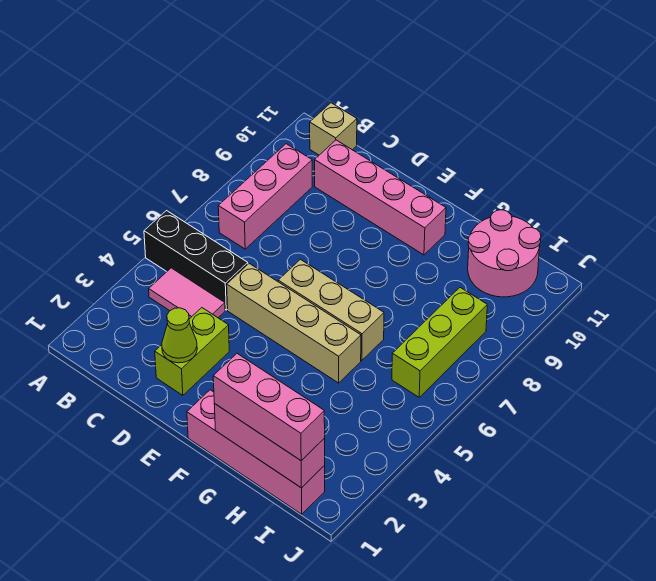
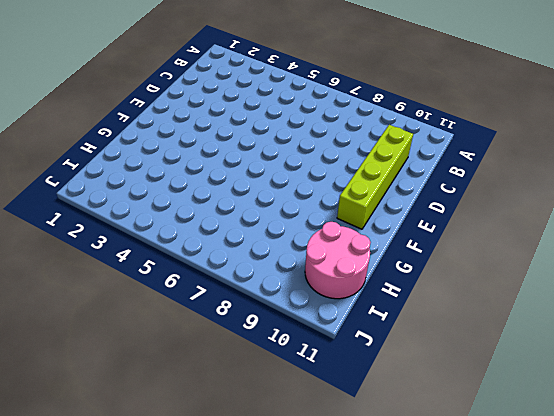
lime 1x4 brick [337,125,413,229] -> pink 1x4 brick [315,140,446,255]
none -> black 1x3 brick [144,211,248,310]
none -> pink 1x2 tile [149,268,225,319]
none -> pink 1x3 brick [218,144,312,249]

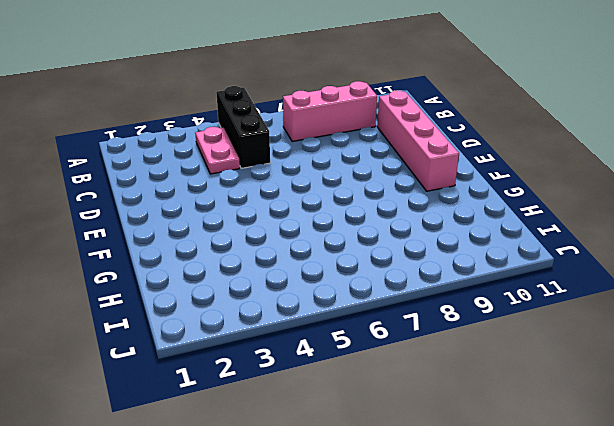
pink 1x2 plate [195,127,240,174] -> pink 1x2 tile [149,268,225,319]
none -> tan 1x1 brick [310,103,357,155]
none -> lime 1x2 brick [155,308,229,395]
none -> tan 1x4 brick [227,264,361,383]

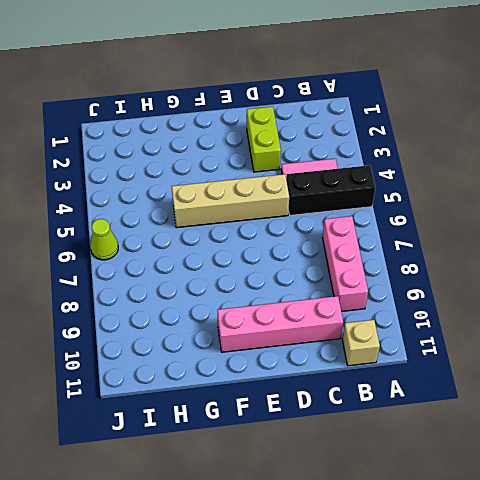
lime 1x1 cone [90,219,118,260] -> lime 1x1 cone moved to [162,308,197,363]
none -> tan 1x3 brick [278,260,384,361]
none -> pink 1x4 brick [187,390,325,514]
none -> pink 2x2 round brick [468,210,541,297]

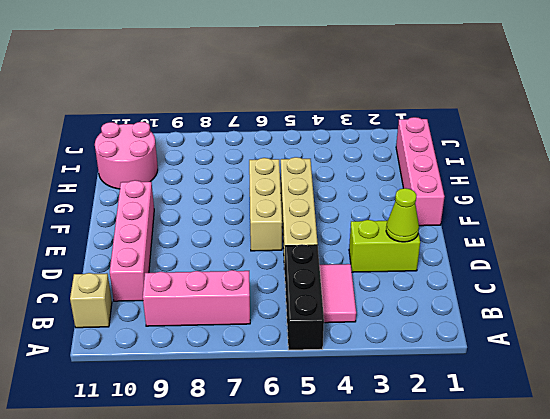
none -> lime 1x3 brick [392,288,487,397]
none -> pink 1x3 brick [214,404,325,488]
none -> pink 1x3 brick [213,354,325,461]

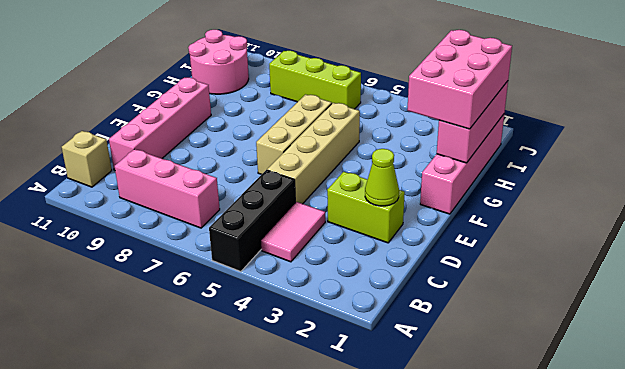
pink 2x3 brick [407,30,512,129] -> pink 1x3 brick [213,354,325,461]

